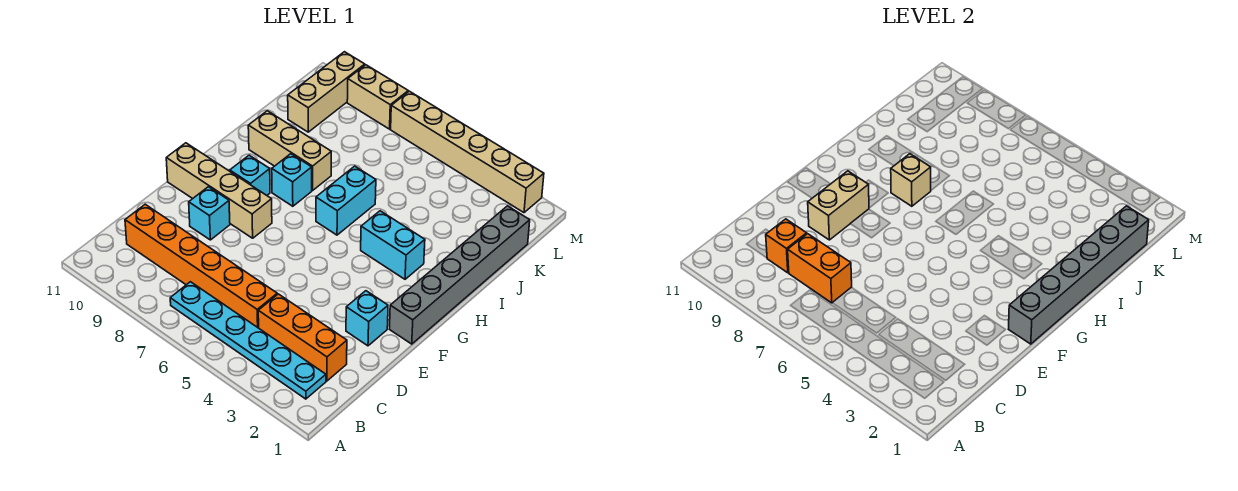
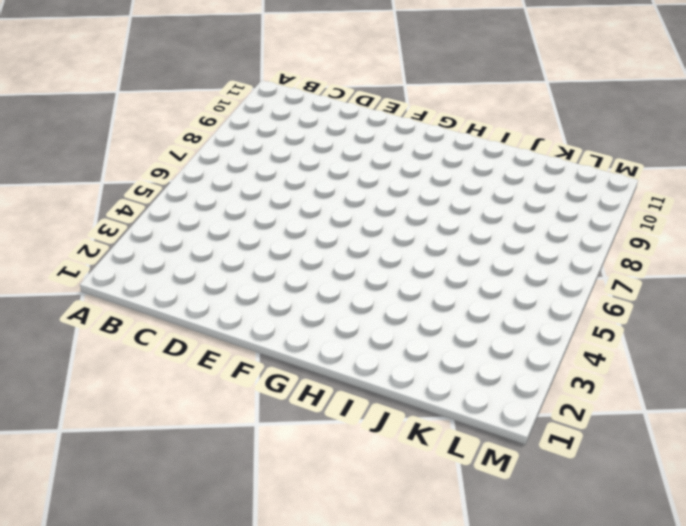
none -> cyan 1x6 plate [170,282,326,399]
none -> orange 1x3 brick [258,294,347,381]
none -> orange 1x6 brick [125,204,277,328]

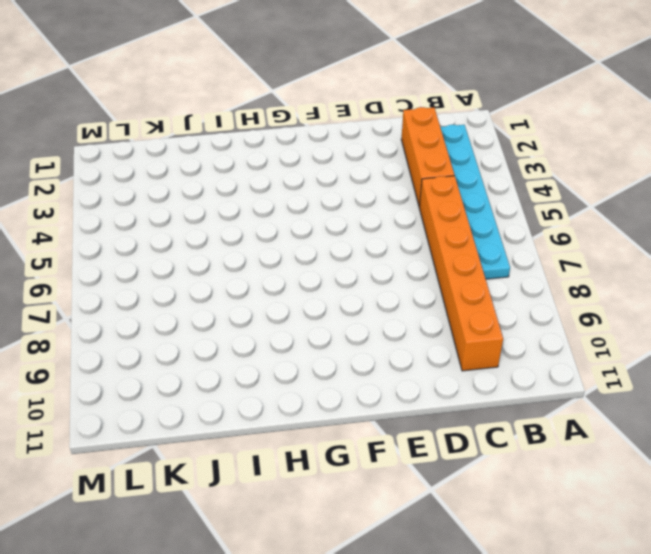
none -> cyan 1x1 brick [346,291,388,346]
none -> cyan 1x1 brick [189,187,230,240]
none -> grey 1x6 brick [390,206,530,344]

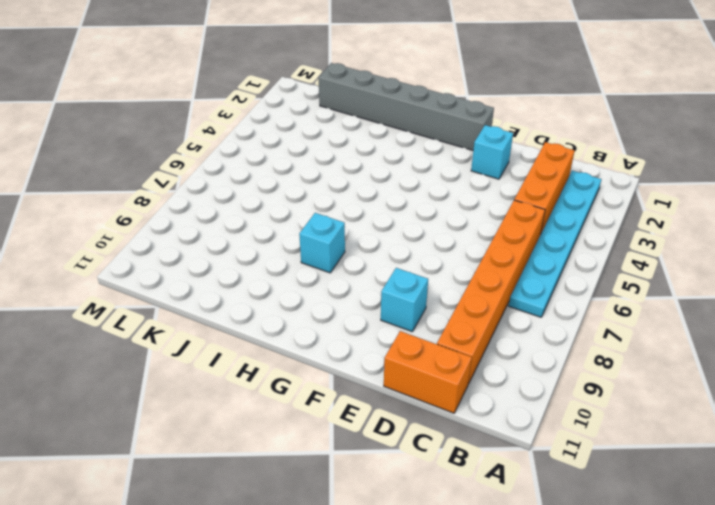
orange 1x2 brick [384,331,472,413] -> orange 1x2 brick turned to [788,234,852,303]
none -> tan 1x4 brick [166,143,272,238]
none -> cyan 1x1 brick [230,155,270,195]
none -> cyan 1x2 brick [361,211,425,279]

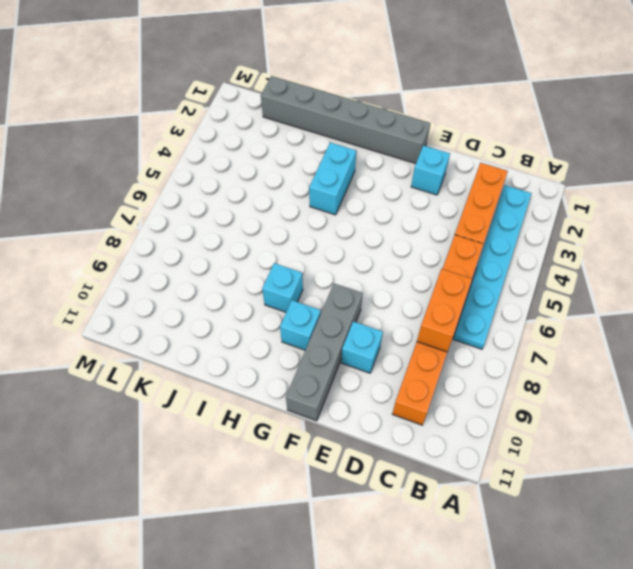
grey 1x4 brick [286,284,363,421] -> tan 1x4 brick [166,143,272,238]
none -> cyan 1x2 brick [316,166,376,235]
none -> tan 1x3 brick [248,111,331,190]
none -> tan 1x3 brick [288,52,365,132]

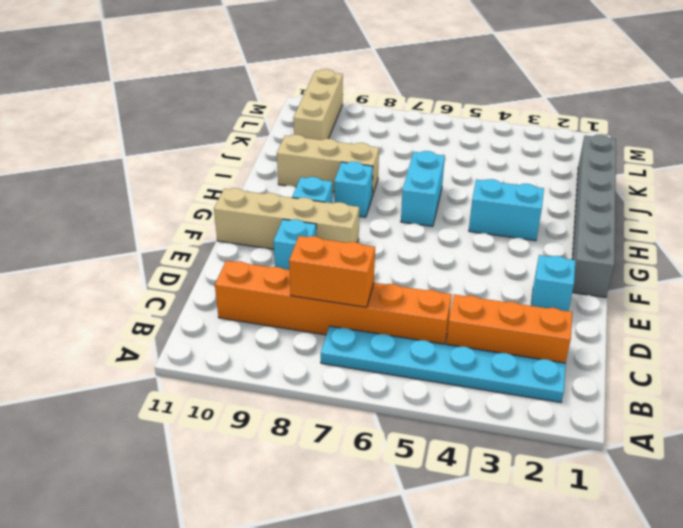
none -> tan 1x6 brick [391,91,544,213]
none -> tan 1x2 brick [347,65,408,129]
none -> orange 1x1 brick [766,219,807,273]

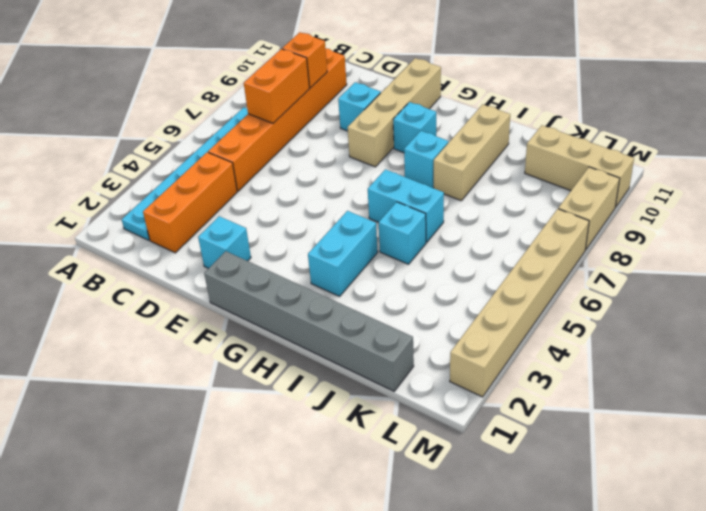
cyan 1x1 brick [379,202,426,264] -> none
none -> tan 1x2 brick [808,171,869,240]
none -> grey 1x6 brick [1009,206,1149,344]
none -> tan 1x1 brick [891,154,931,206]

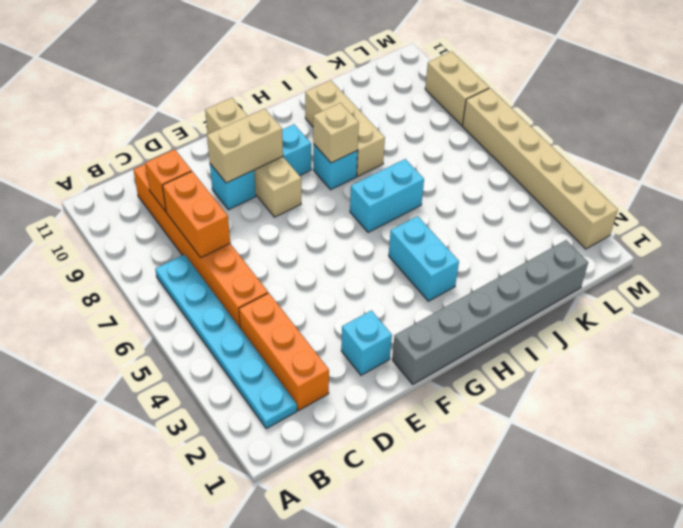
none -> tan 1x3 brick [288,52,365,132]
none -> grey 1x6 brick [1009,206,1149,344]

